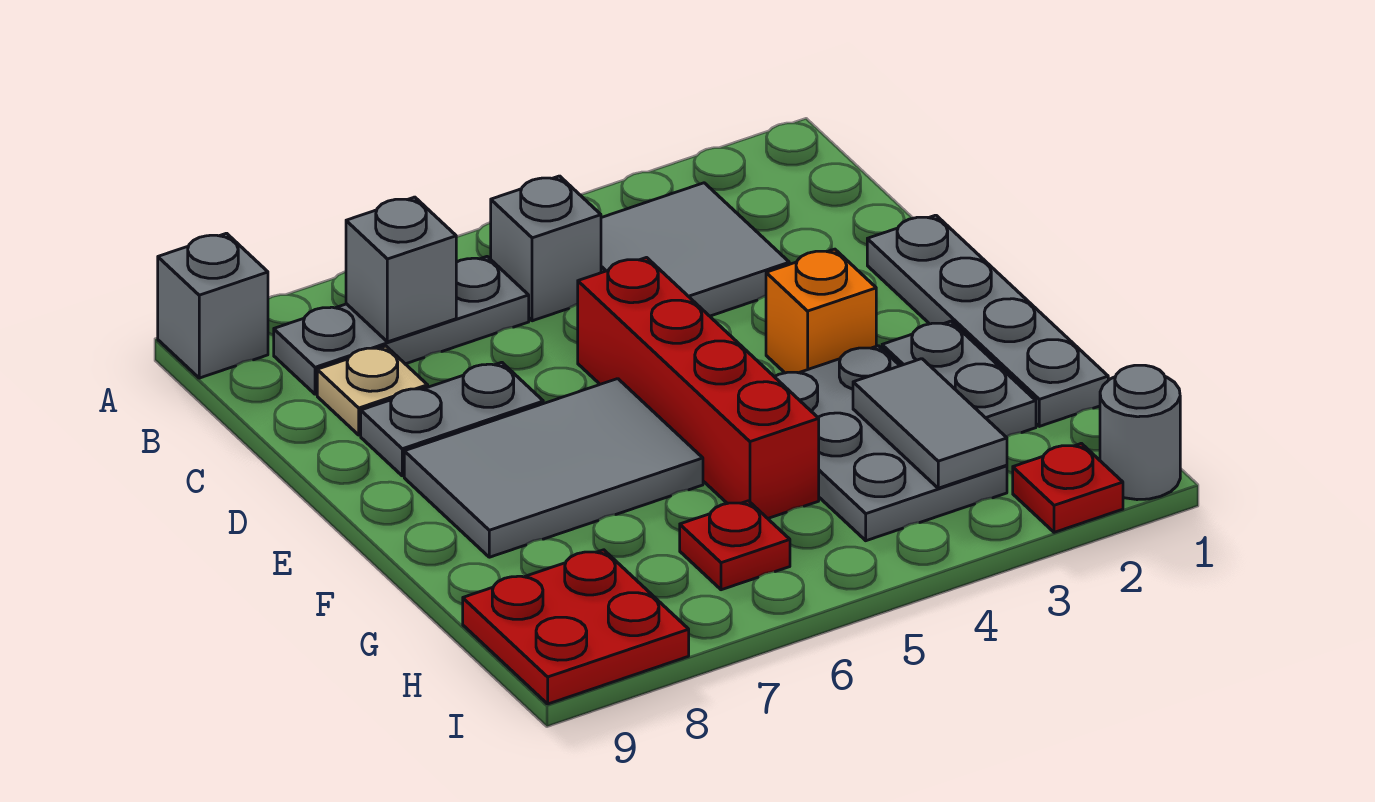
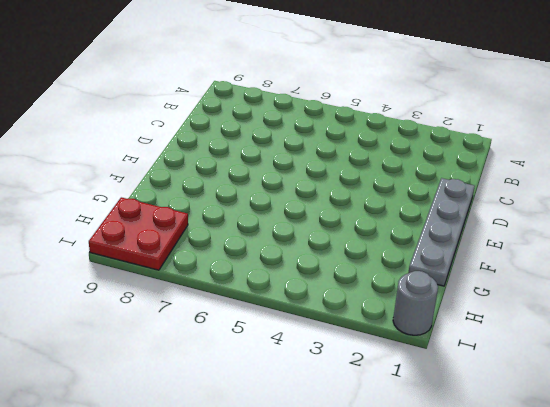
none -> grey 1x1 brick [158,233,268,378]
none -> grey 2x2 tile [601,183,789,316]
none -> grey 1x1 brick [491,176,601,321]

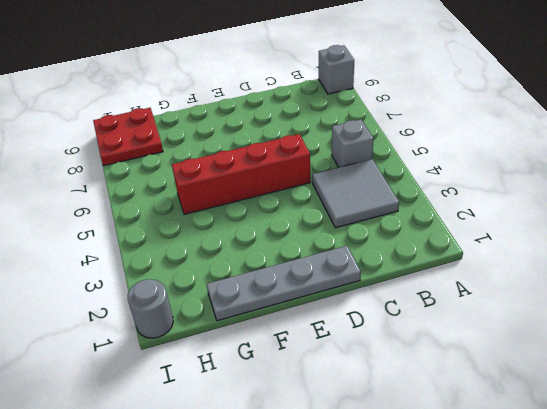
none -> grey 1x3 plate [274,257,529,394]
none -> tan 1x1 plate [317,346,428,435]
none -> grey 1x2 plate [361,362,543,476]

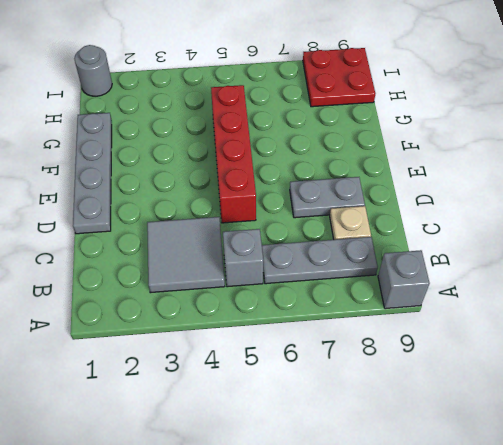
none -> orange 1x1 brick [766,249,876,373]
none -> grey 2x3 tile [404,379,703,557]
none -> grey 1x2 plate [882,321,1036,437]

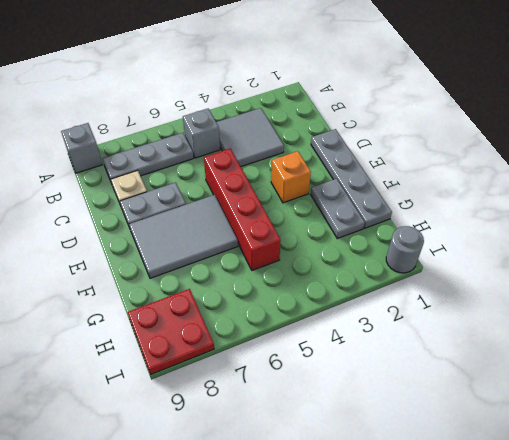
none -> grey 2x3 plate [775,346,1007,541]
none -> red 1x1 plate [680,501,790,590]
none -> red 1x1 plate [1013,443,1123,532]

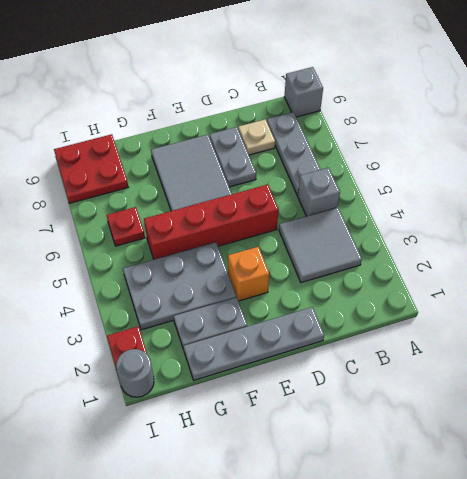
none -> grey 1x1 brick [346,197,456,342]
none -> grey 1x2 tile [853,359,1007,488]

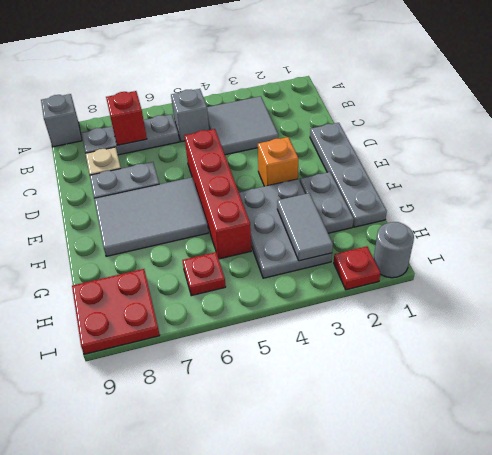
red 1x1 brick [106,91,147,145] -> grey 1x1 brick [346,197,456,342]

